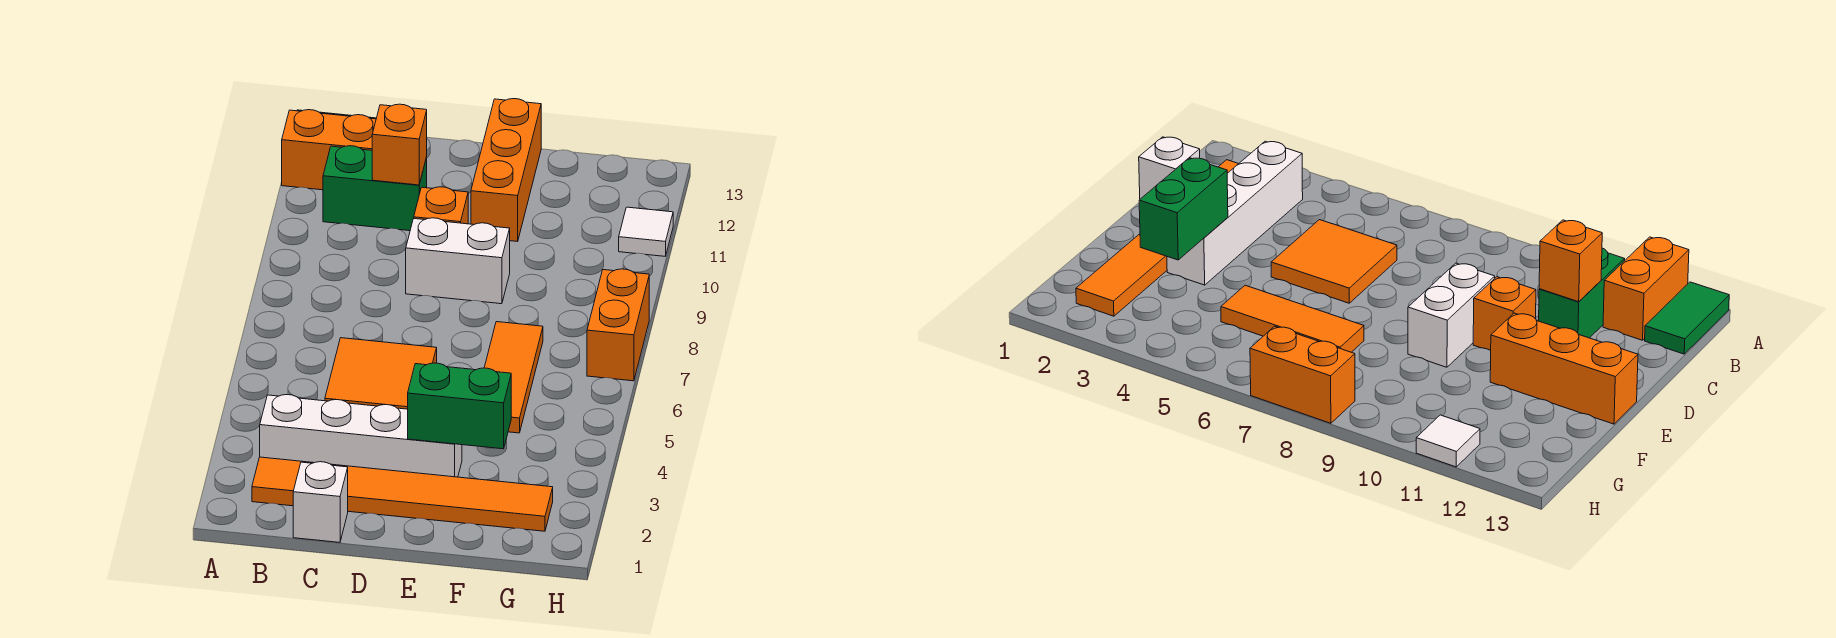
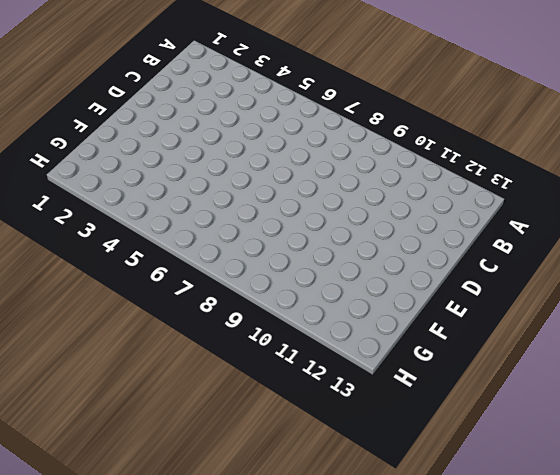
none -> orange 1x2 brick [282,110,376,190]
none -> green 1x2 tile [1645,282,1729,354]
none -> orange 1x6 tile [252,457,553,531]

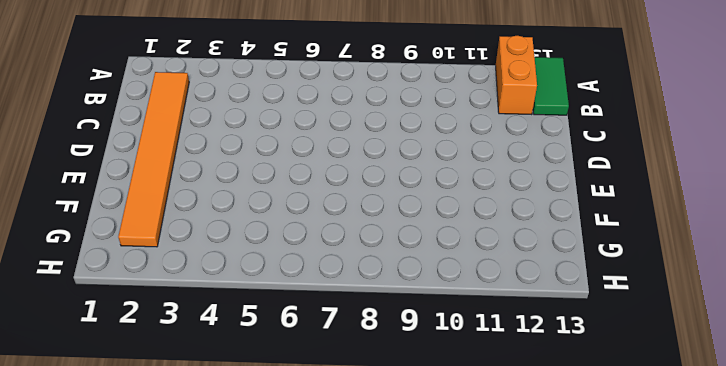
none -> white 1x4 brick [260,395,462,477]
none -> green 1x2 brick [323,146,427,231]
none -> white 1x1 brick [293,462,348,542]

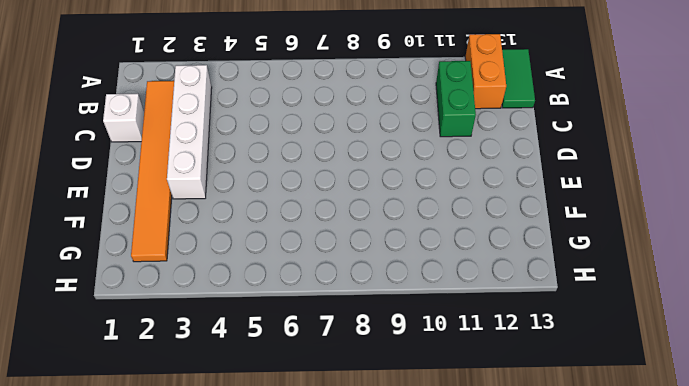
none -> orange 2x2 tile [325,338,437,409]
none -> white 1x2 brick [406,218,510,304]
none -> orange 1x1 brick [414,187,468,224]

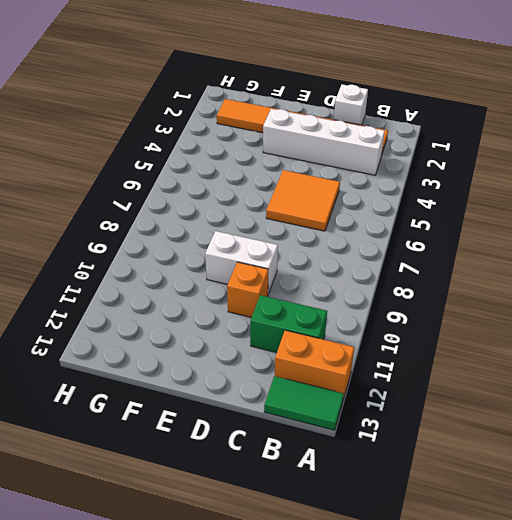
none -> orange 1x3 brick [471,99,541,241]
none -> orange 1x3 tile [484,322,543,433]
none -> orange 1x2 brick [587,269,649,381]

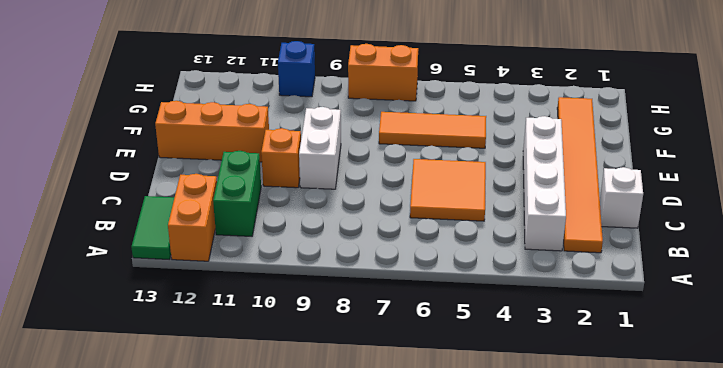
blue 1x1 brick [278,41,315,97] -> none
none -> white 1x1 tile [619,207,673,256]
none -> orange 1x1 brick [372,104,427,185]
none -> green 1x2 brick [408,363,511,449]

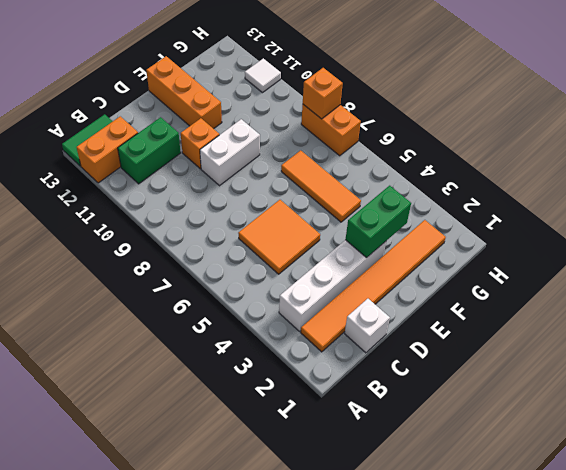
orange 1x1 brick [303,68,343,119] -> orange 1x1 brick moved to [372,104,427,185]

